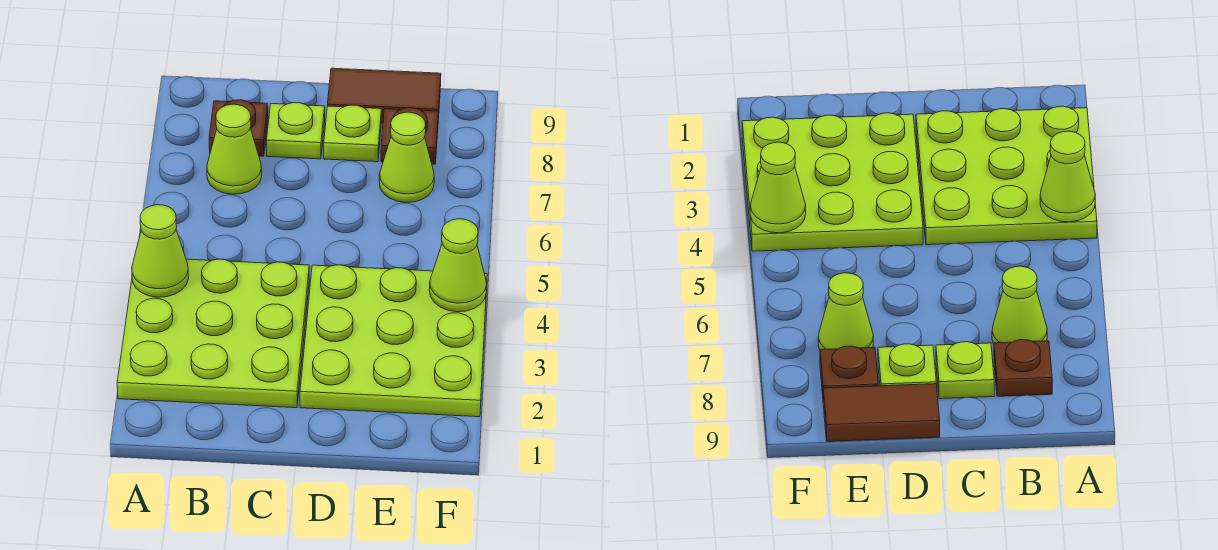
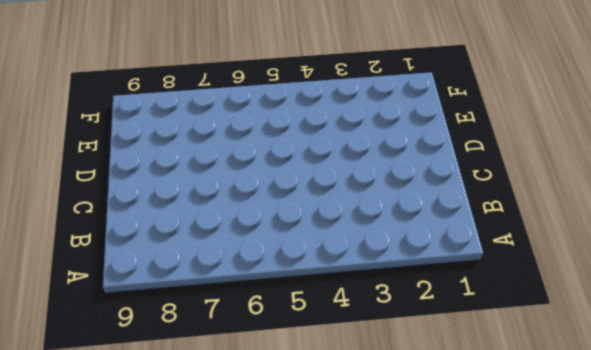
none -> lime 3x3 plate [117,259,309,408]
none -> lime 1x1 cone [207,104,262,194]

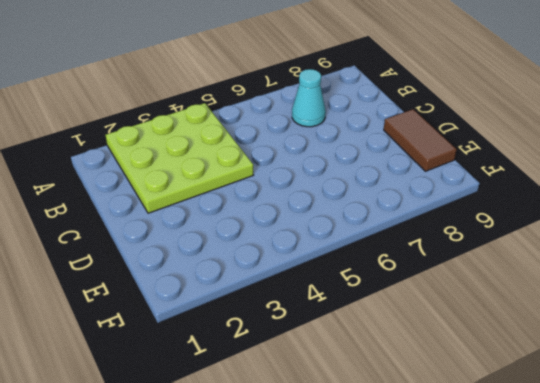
cyan 1x1 cone [292,69,326,127] -> lime 1x1 cone [207,104,262,194]
none -> brown 1x1 plate [209,100,268,156]
none -> lime 1x1 plate [266,103,325,159]

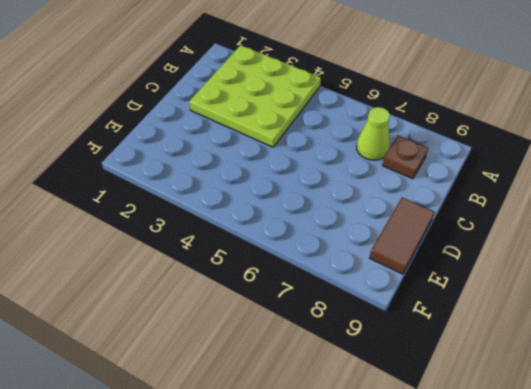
none -> lime 1x1 plate [266,103,325,159]
none -> lime 3x3 plate [300,265,487,417]

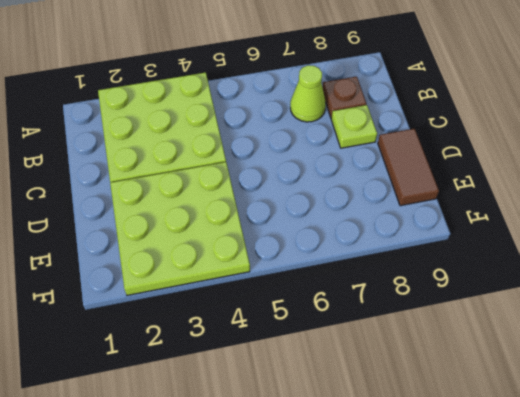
none -> lime 1x1 plate [324,105,381,162]
none -> lime 1x1 cone [379,112,434,202]

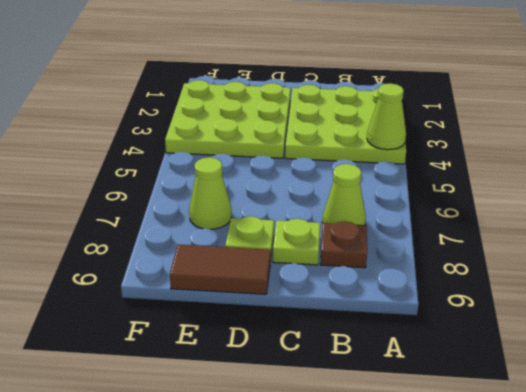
none -> brown 1x1 plate [381,108,438,164]
none -> lime 1x1 cone [429,219,487,312]

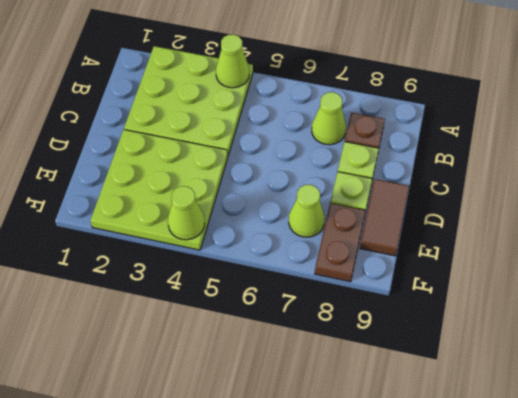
brown 1x2 plate [315,203,366,282] -> brown 1x1 plate [381,108,438,164]

